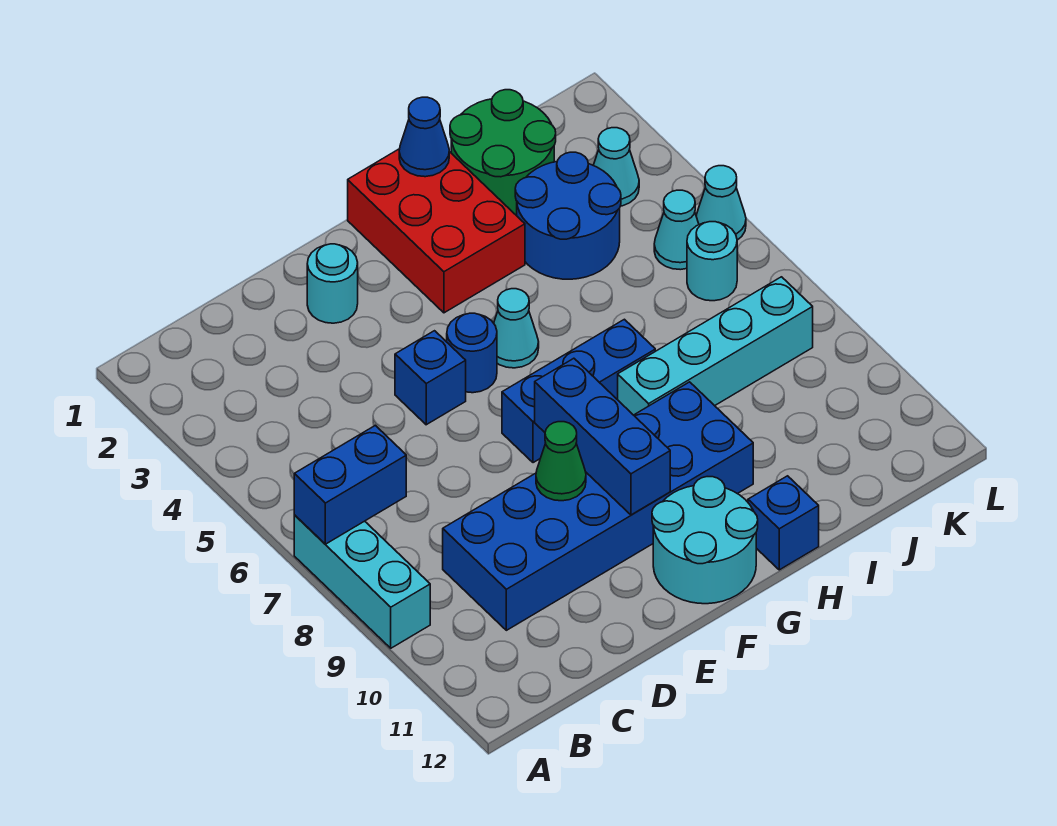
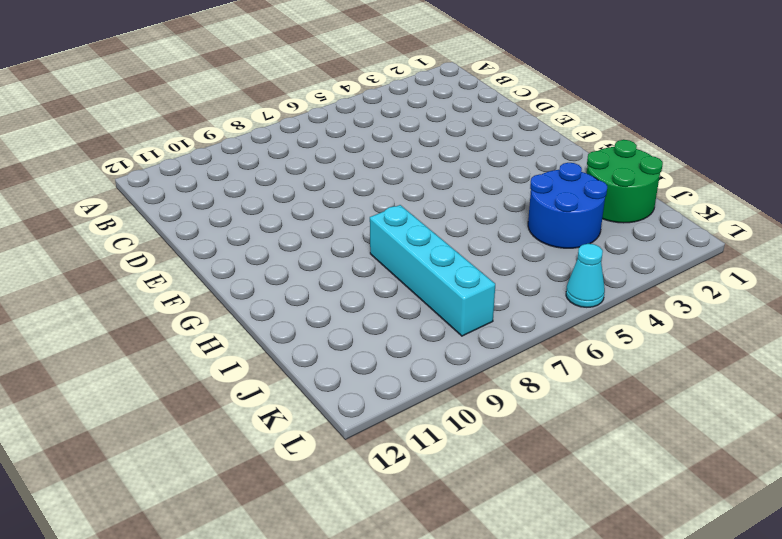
none -> cyan 1x3 brick [294,515,430,648]
none -> blue 2x6 brick [443,382,753,630]
none -> cyan 1x1 round brick [307,244,358,323]

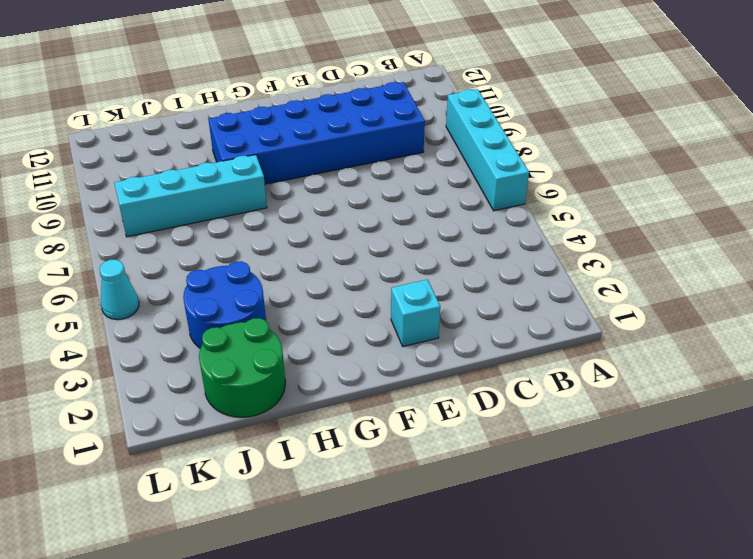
cyan 1x4 brick [446,89,529,211] -> cyan 1x3 brick [294,515,430,648]
cyan 1x1 brick [391,280,440,346] -> cyan 1x1 round brick [307,244,358,323]
none -> blue 1x1 brick [395,331,466,425]
none -> blue 1x1 round brick [447,313,497,393]
none -> blue 1x3 brick [502,319,655,463]

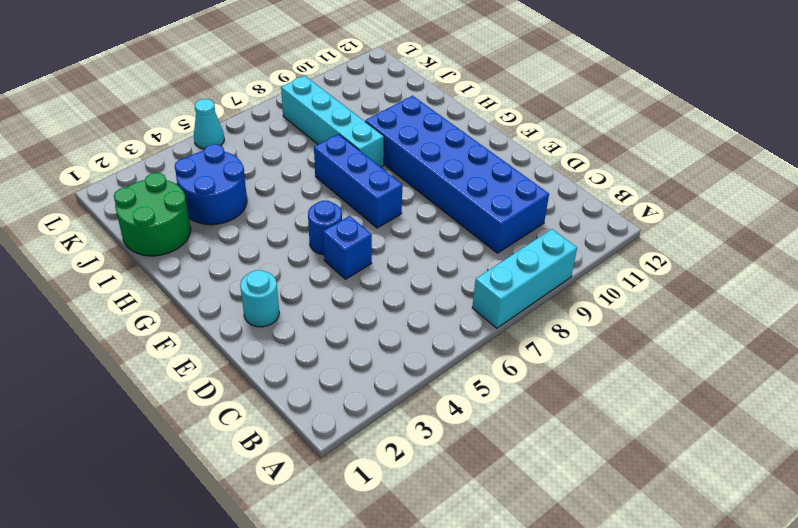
none -> cyan 2x2 round brick [652,477,758,604]
none -> red 2x3 brick [348,149,525,313]
none -> cyan 1x1 cone [494,289,539,368]

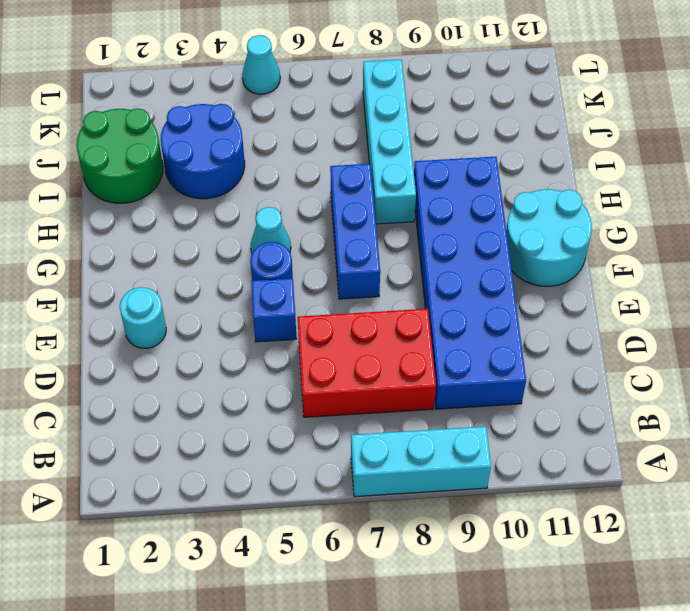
red 2x3 brick [298,309,436,417] -> red 2x3 brick moved to [348,149,525,313]
none -> blue 1x1 brick [748,476,819,570]
none -> cyan 1x1 cone [593,128,639,206]
none -> cyan 1x1 cone [654,190,699,270]

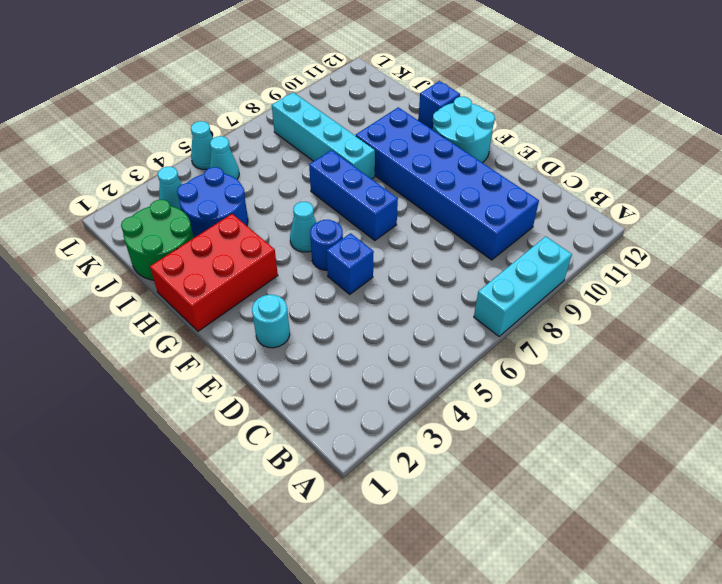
none -> cyan 1x1 round brick [687,222,737,301]
none -> blue 1x2 brick [294,425,406,544]
none -> green 1x1 cone [536,422,586,501]

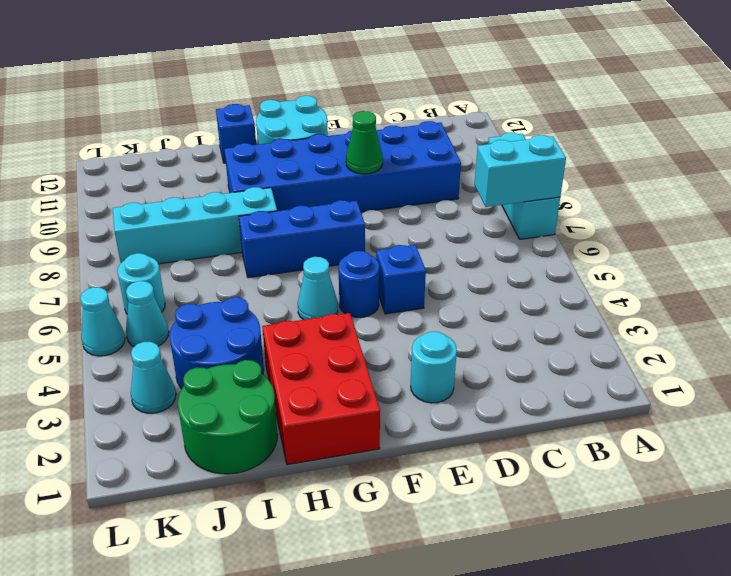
cyan 1x2 brick [474,135,566,207] -> blue 1x2 brick [294,425,406,544]
none -> blue 1x3 brick [535,358,670,515]
none -> blue 1x1 cone [399,97,449,177]

